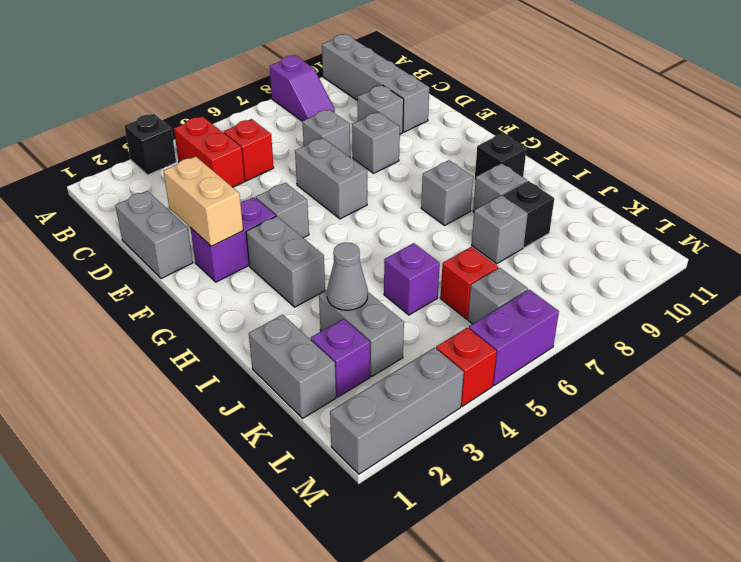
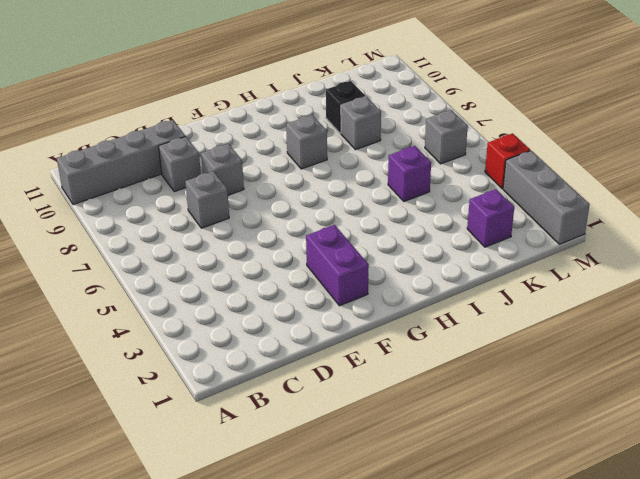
none -> black 1x1 brick [125,114,176,175]
none -> purple 1x2 slope [270,56,335,121]
none -> red 1x2 brick [174,116,245,187]

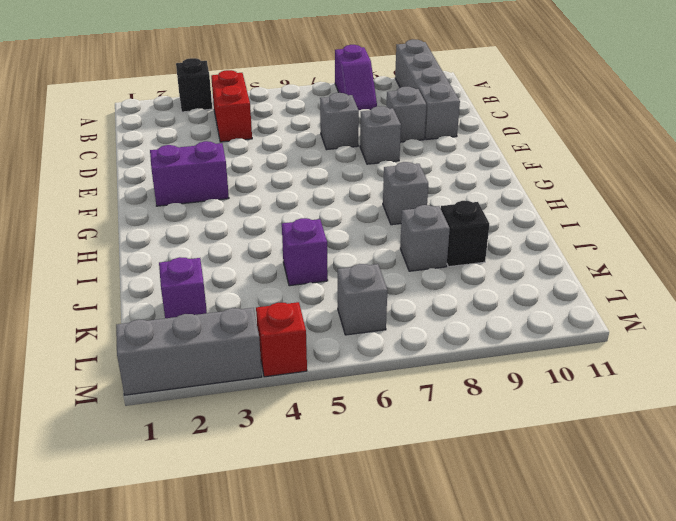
none -> red 1x1 brick [224,119,274,181]
none -> grey 1x2 brick [115,191,193,279]
none -> grey 1x2 brick [295,138,367,219]

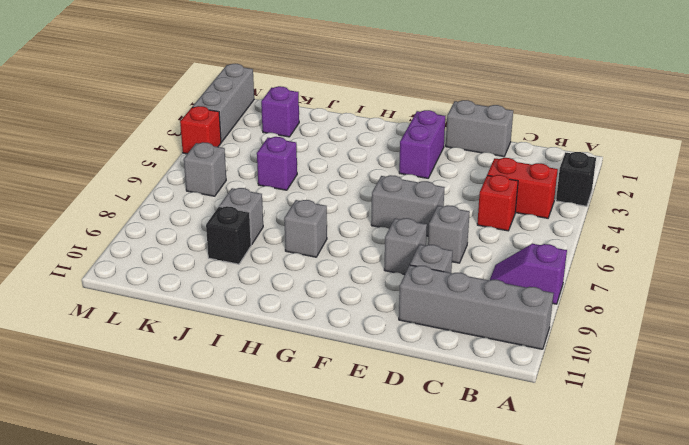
none -> grey 1x1 brick [256,183,309,238]
none -> grey 1x2 brick [246,216,325,307]
none -> black 1x1 brick [475,133,526,181]

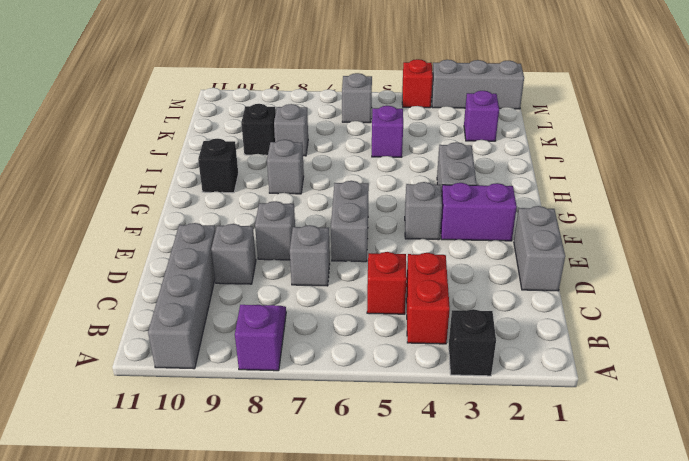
none -> grey 1x1 brick [473,163,527,212]
none -> grey 1x2 brick [249,315,336,419]
none -> grey 1x2 brick [319,291,404,376]

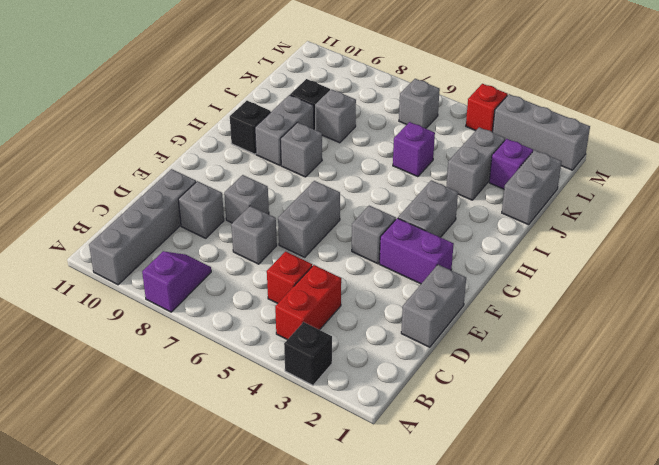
grey 1x2 brick [255,95,314,165] -> grey 1x1 brick [473,163,527,212]
none -> red 1x1 brick [440,247,498,319]
none -> purple 1x2 brick [469,290,559,385]
none -> tan 1x2 brick [163,156,243,246]

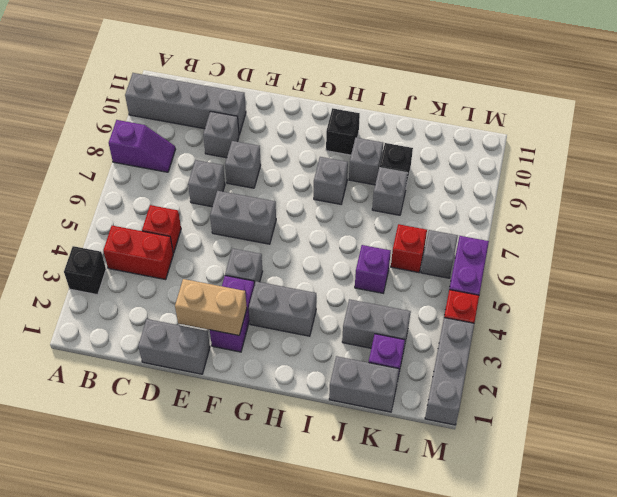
none -> grey 1x1 cone [327,243,368,310]

